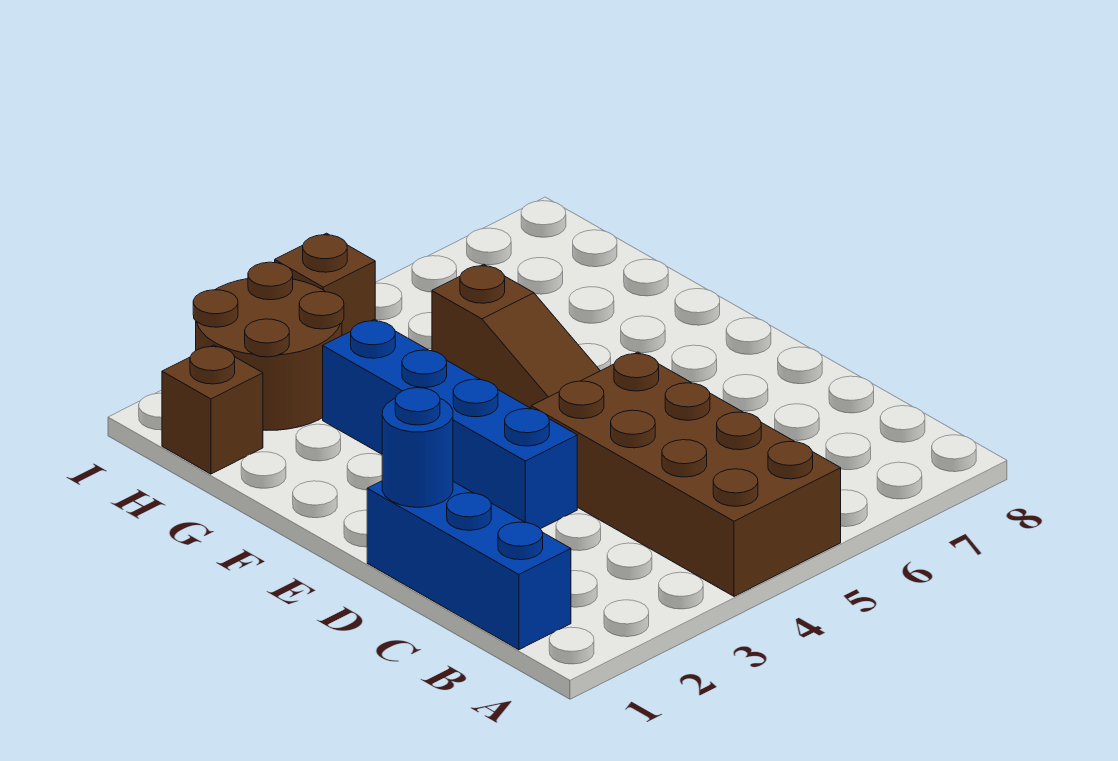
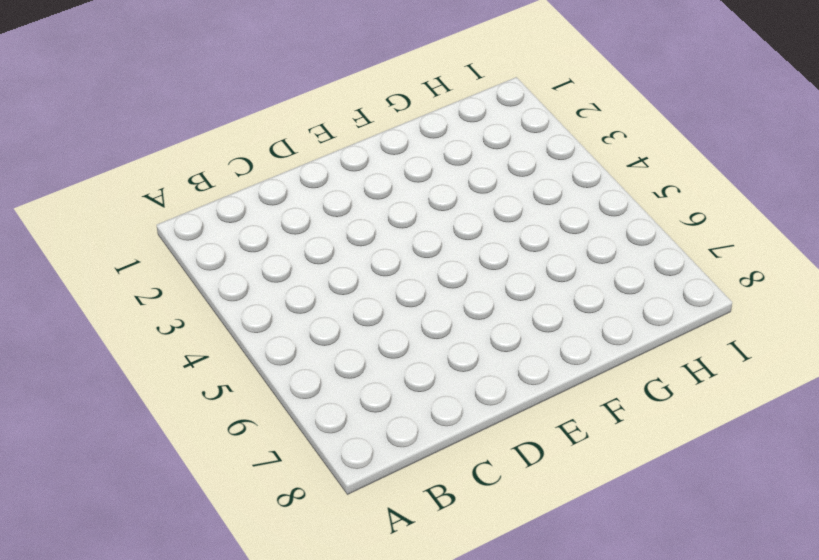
none -> brown 2x4 brick [531,352,841,596]
none -> blue 1x3 brick [367,481,571,650]

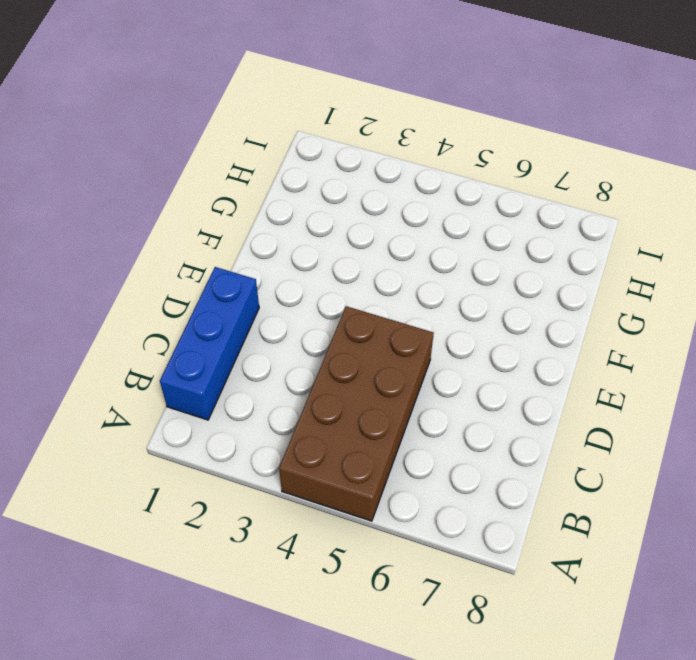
none -> blue 1x4 brick [323,319,577,529]
none -> brown 1x3 slope [432,264,600,408]

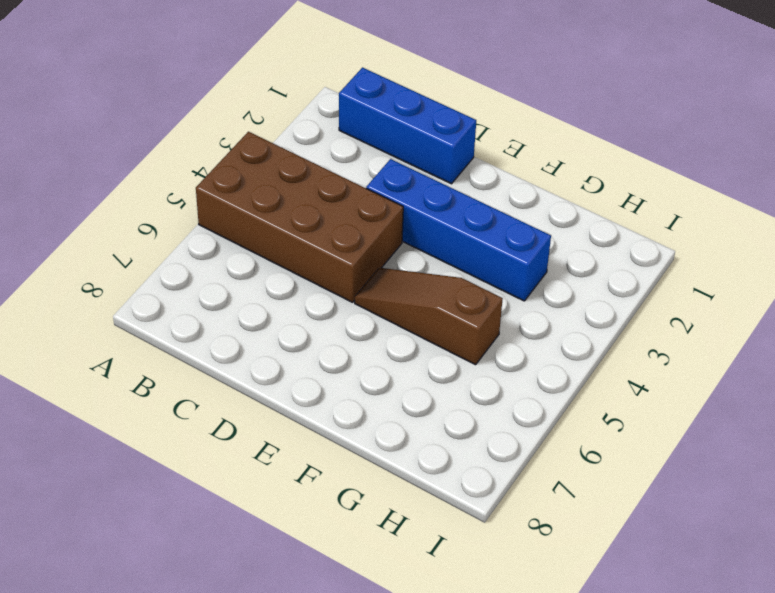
none -> brown 1x1 brick [162,345,263,474]
none -> brown 2x2 round brick [193,262,344,430]

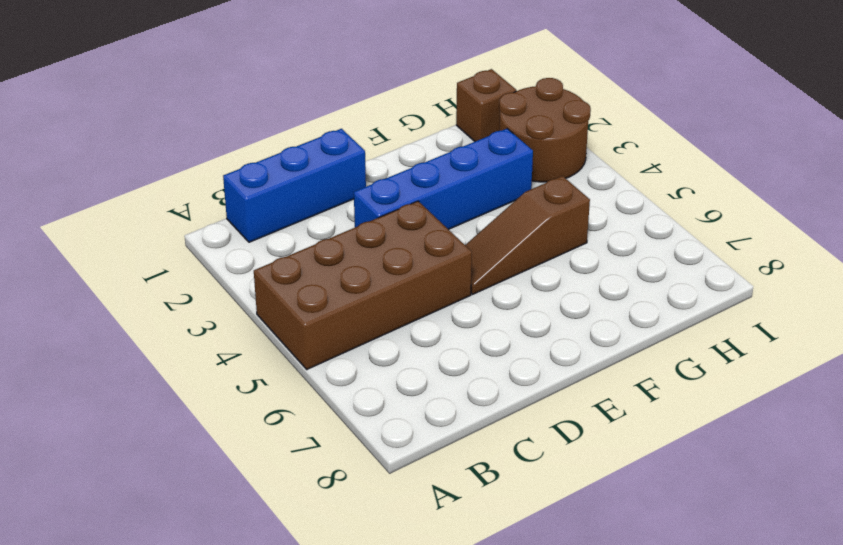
none -> brown 1x1 brick [275,233,375,335]
none -> blue 1x1 round brick [382,388,453,507]

